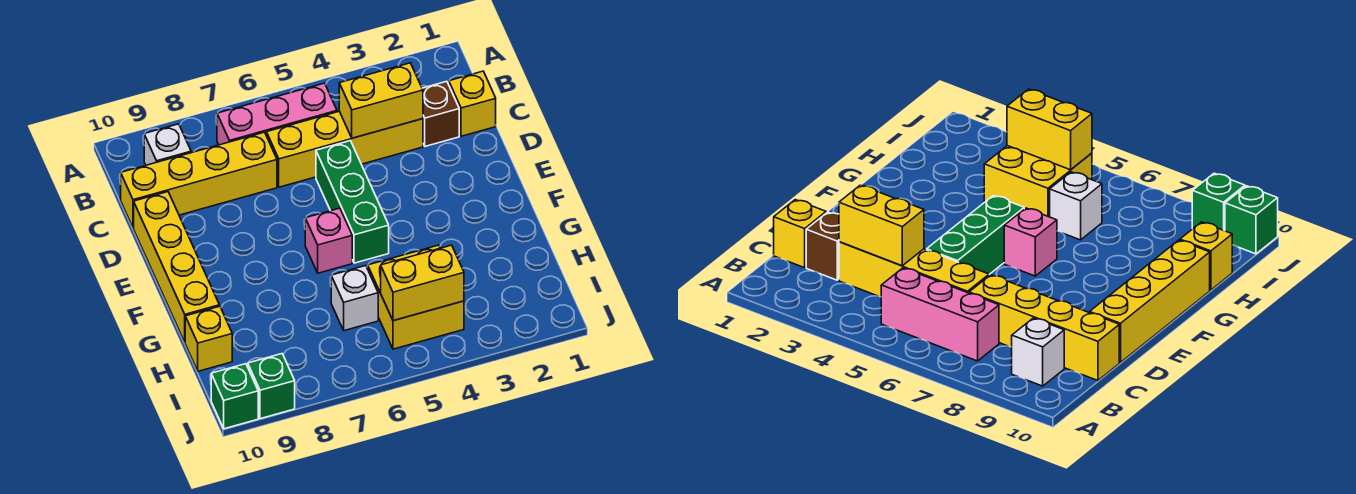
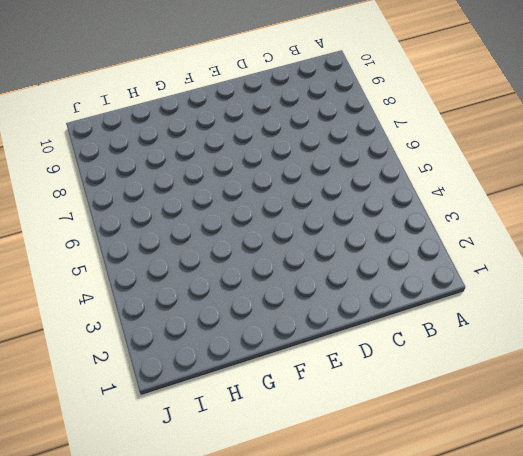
none -> pink 1x3 brick [217,83,337,145]
none -> white 1x1 brick [144,124,191,165]
none -> yellow 1x1 brick [449,71,496,136]

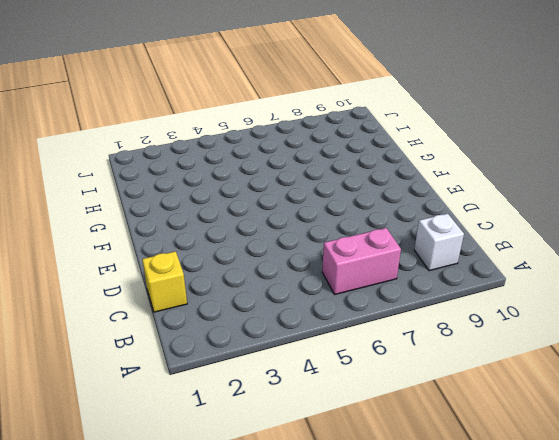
pink 1x2 brick [322,228,401,294] -> pink 1x3 brick [217,83,337,145]
none -> brown 1x1 brick [422,81,459,146]
none -> yellow 1x4 brick [266,111,423,187]
none -> yellow 1x4 brick [121,132,277,228]

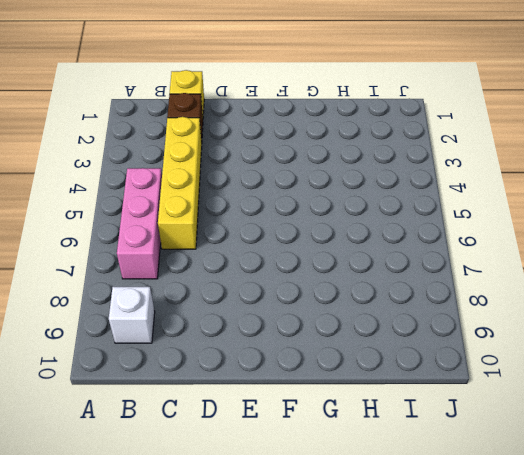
none -> yellow 1x4 brick [121,132,277,228]
none -> green 1x3 brick [316,141,389,263]
none -> yellow 1x4 brick [134,192,219,342]

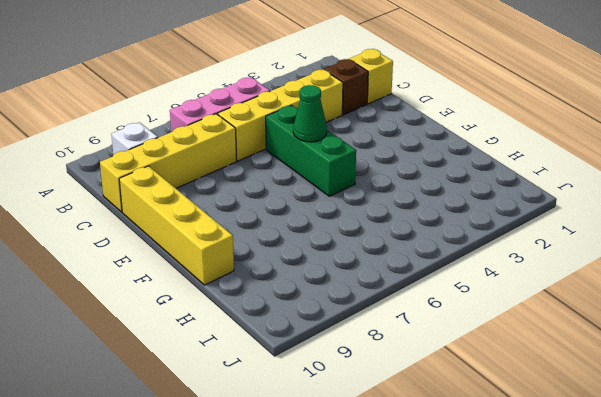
green 1x1 cone [293,85,327,142] -> none
none -> pink 1x1 brick [305,208,352,273]
none -> yellow 2x2 brick [368,245,464,349]
none -> white 1x1 brick [331,266,378,331]

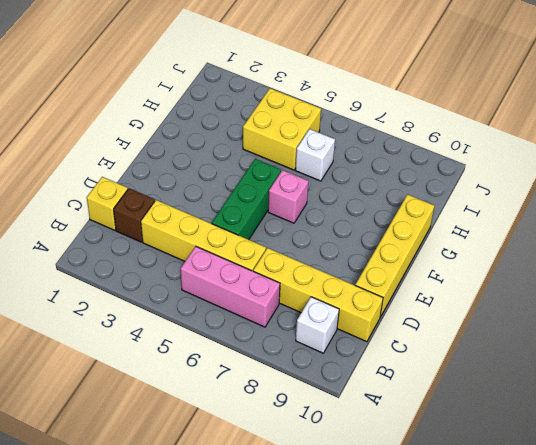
none -> yellow 1x1 brick [185,306,232,371]
none -> green 1x1 brick [248,354,295,419]
none -> green 1x1 brick [211,364,258,429]

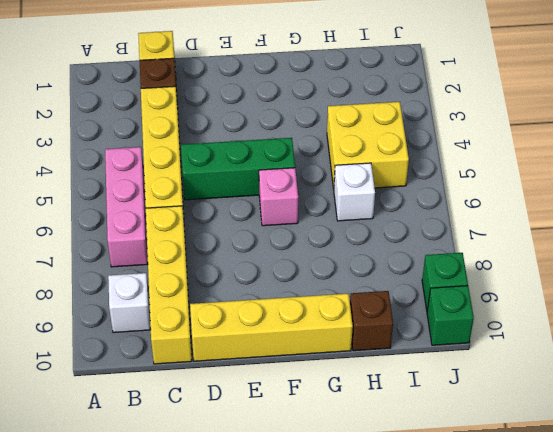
brown 1x1 brick [350,291,393,351] -> yellow 1x1 brick [185,306,232,371]
none -> yellow 1x2 brick [339,63,423,138]
none -> yellow 1x2 brick [381,245,464,321]

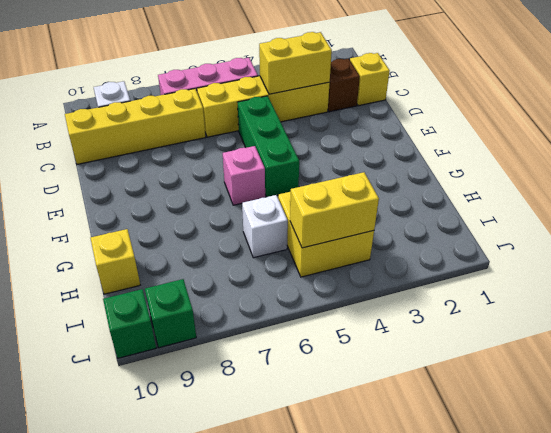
none -> yellow 1x4 brick [134,192,219,342]

